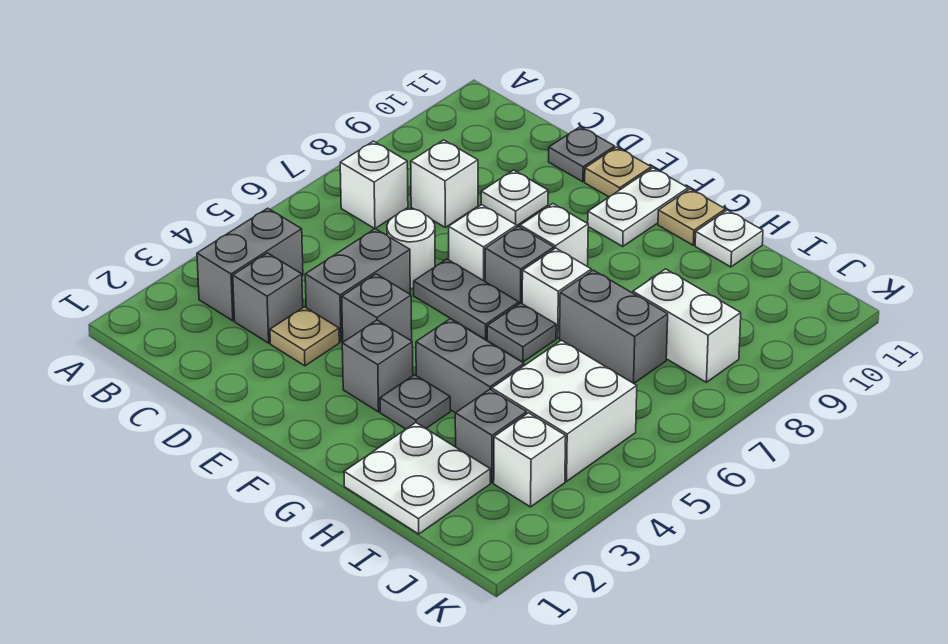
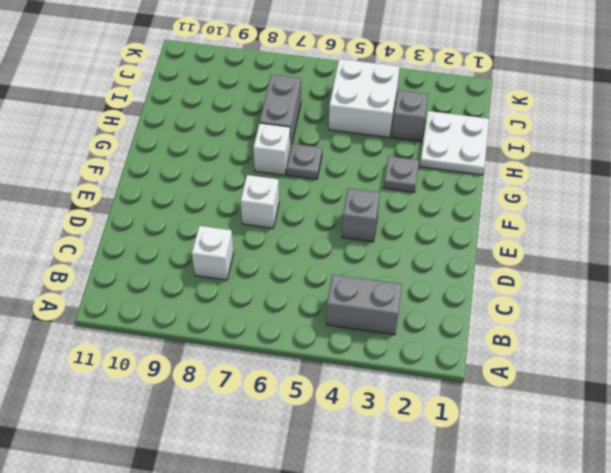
none -> white 1x1 brick [340,141,408,229]
none -> grey 1x1 brick [233,253,303,343]
none -> tan 1x1 plate [270,307,339,366]

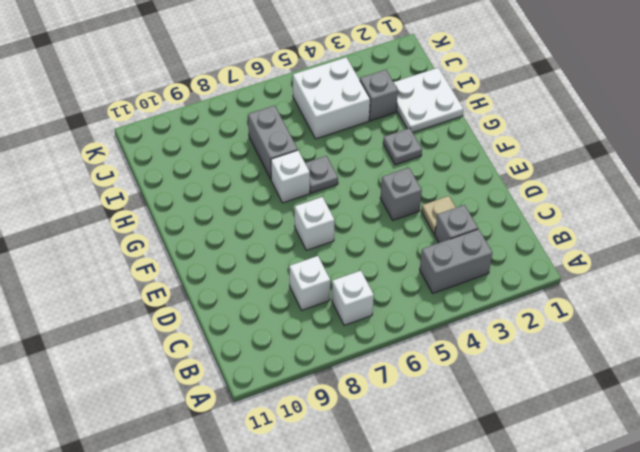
none -> grey 1x2 brick [305,229,410,342]
none -> white 1x1 round brick [387,209,435,289]
none -> white 1x1 plate [481,170,548,225]

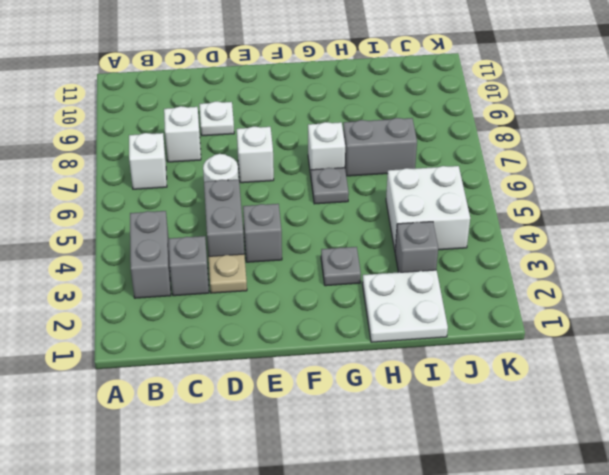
none -> grey 1x1 plate [549,127,615,182]
none -> grey 1x2 plate [414,259,519,339]
none -> tan 1x1 plate [585,147,651,197]

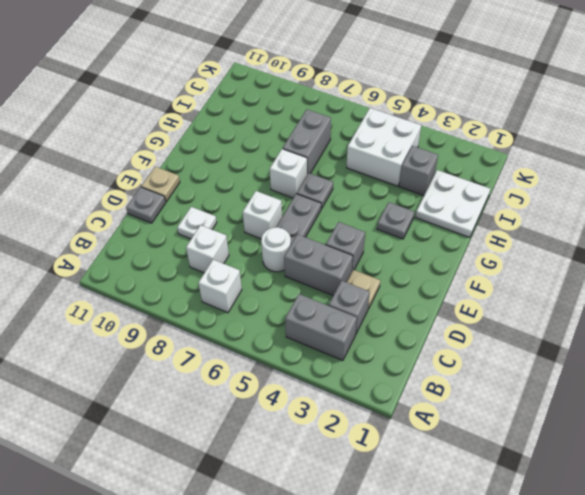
none -> grey 1x1 brick [342,320,413,412]
none -> grey 1x1 brick [485,226,554,304]
none -> white 1x1 brick [520,204,588,266]

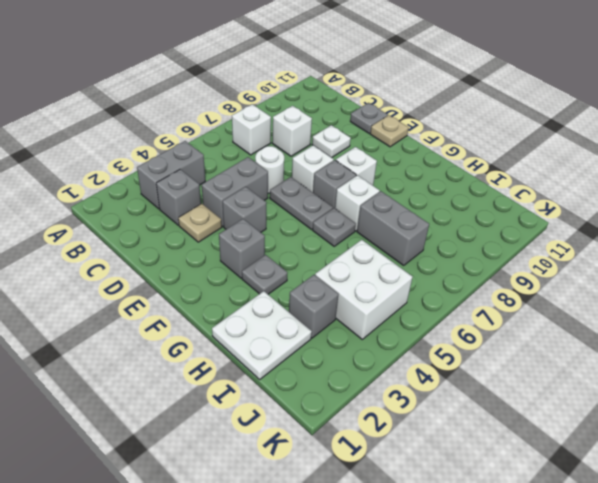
none -> white 1x2 plate [588,168,688,246]
none -> grey 1x2 brick [416,319,524,413]
none -> tan 1x1 plate [658,189,725,245]

